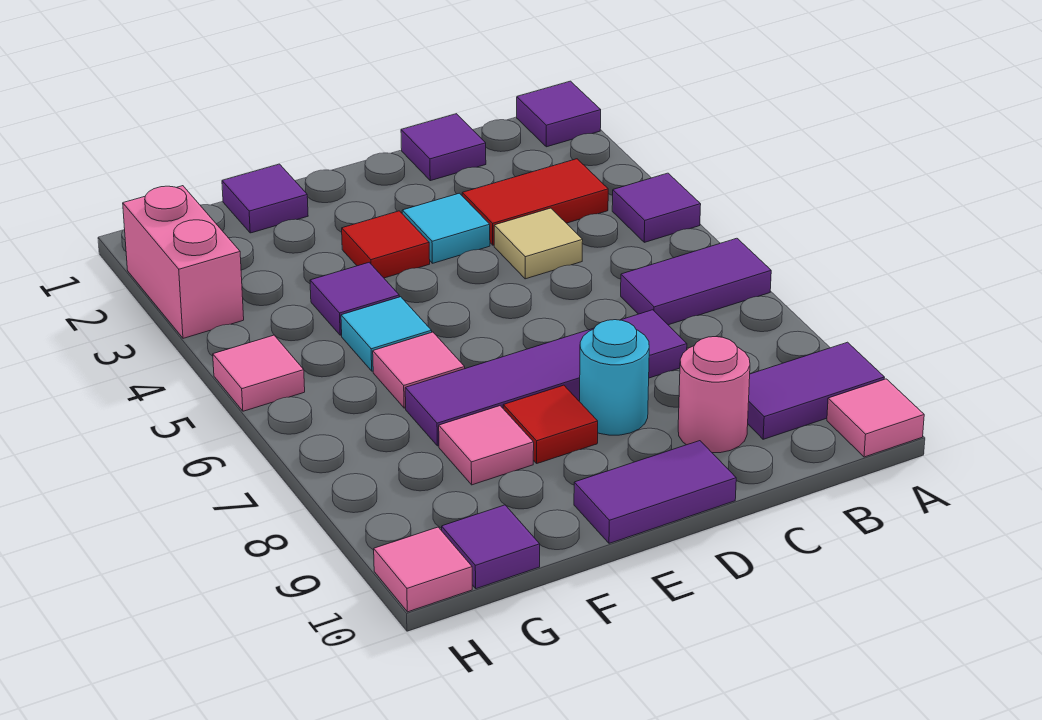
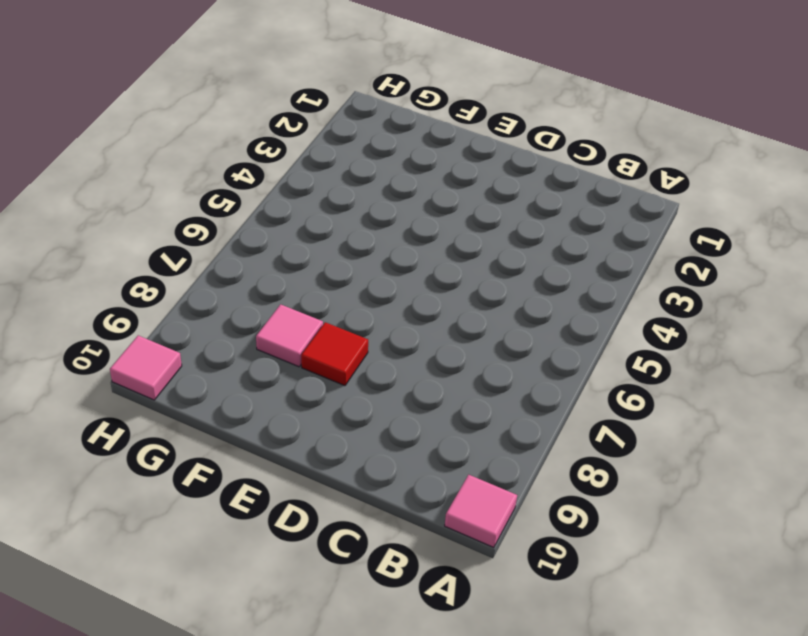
none -> purple 1x1 tile [517,81,601,147]
none -> purple 1x1 tile [612,173,701,242]
none -> purple 1x2 tile [621,238,771,325]

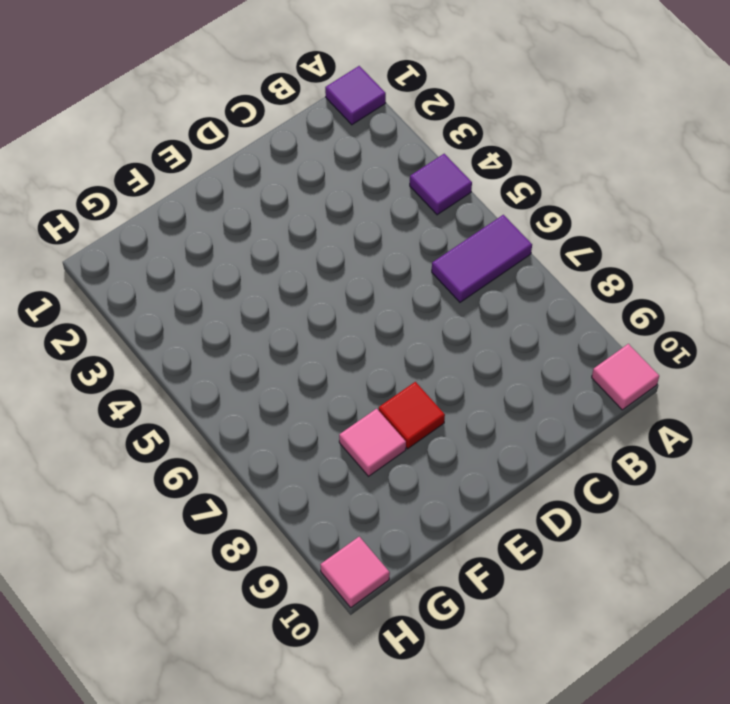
none -> purple 1x2 tile [748,342,885,439]
none -> red 1x2 tile [462,159,608,245]
none -> purple 1x1 tile [401,114,486,181]

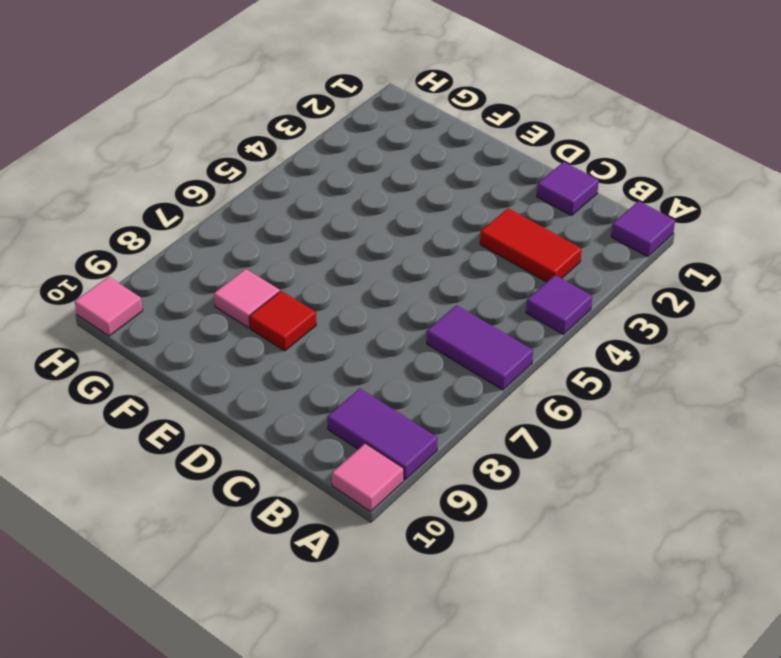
none -> tan 1x1 tile [494,208,583,279]
none -> purple 1x4 tile [405,310,687,446]
none -> pink 1x1 round brick [678,337,750,453]

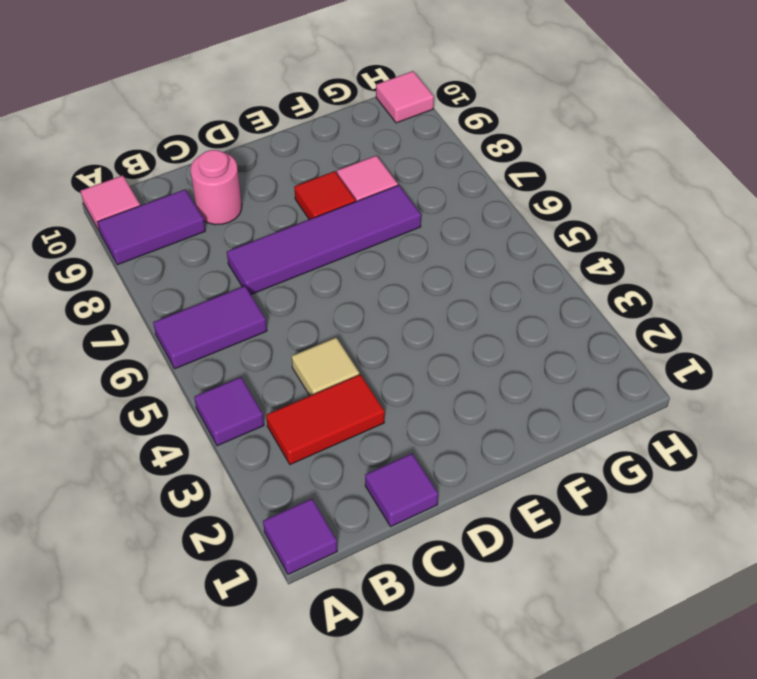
none -> cyan 1x1 tile [402,193,490,263]
none -> cyan 1x1 round brick [580,320,649,435]
none -> purple 1x2 tile [574,441,736,543]

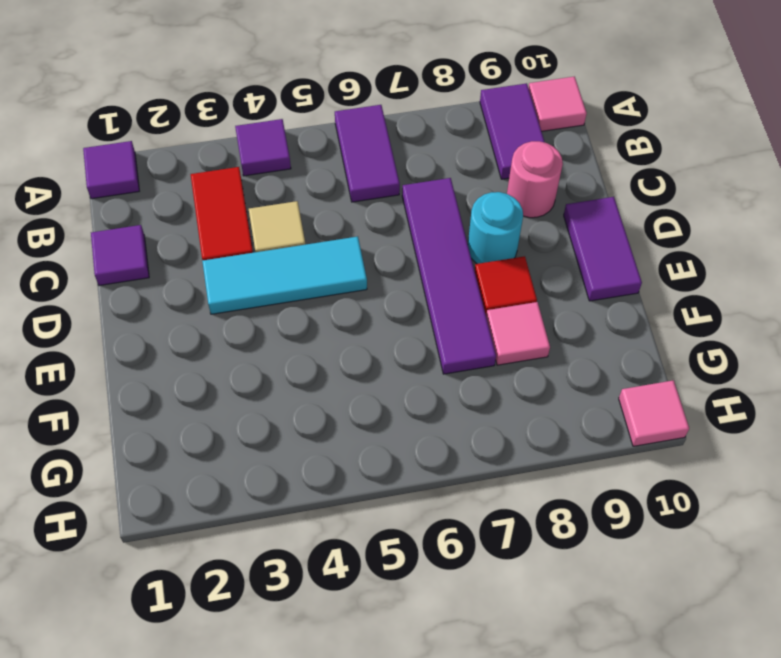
cyan 1x3 tile [202,237,367,314] -> cyan 1x1 tile [402,193,490,263]
none -> red 1x1 tile [342,211,430,278]
none -> purple 1x1 tile [222,164,308,233]
none -> purple 1x1 tile [310,262,399,335]

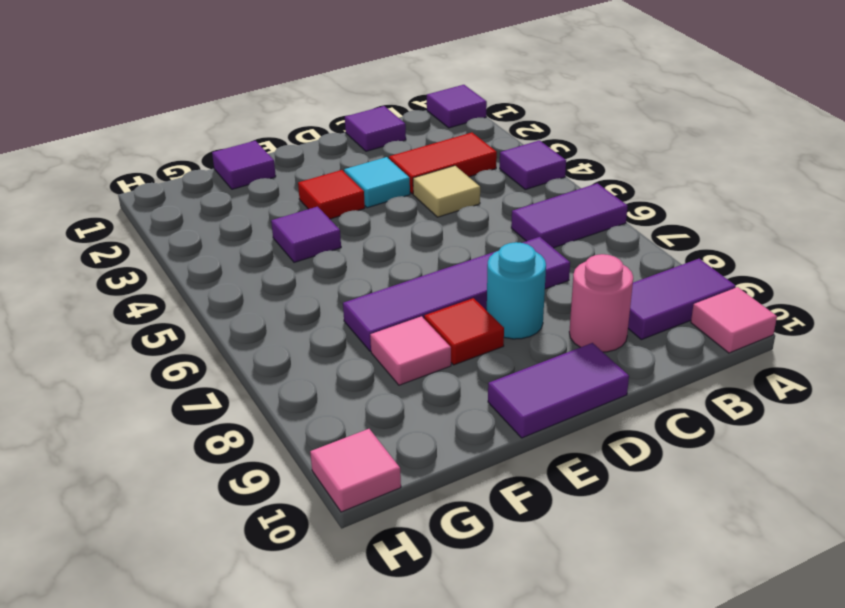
none -> cyan 1x1 tile [341,297,432,371]
none -> pink 1x1 tile [373,332,465,408]
none -> purple 1x1 tile [442,505,540,589]

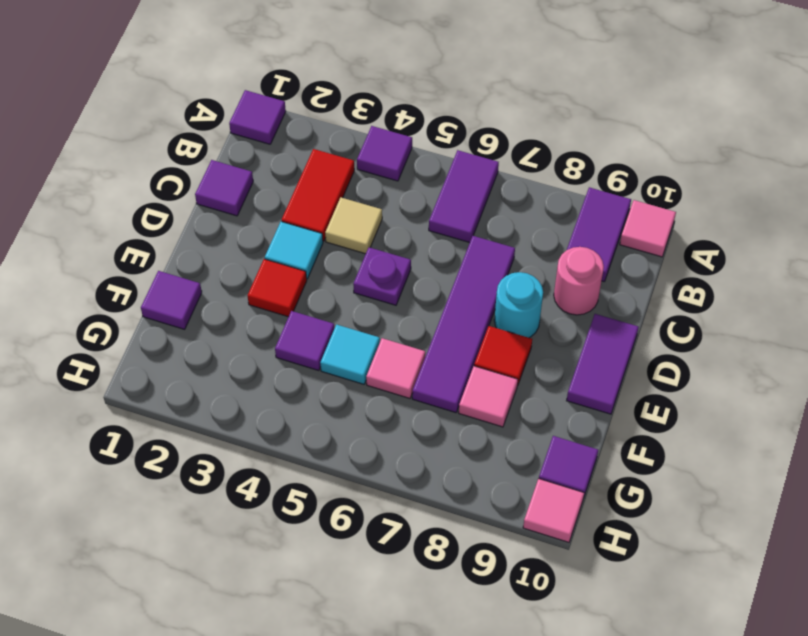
purple 1x1 plate [353,247,411,305] -> none
none -> pink 1x2 brick [123,186,244,338]
none -> pink 1x1 tile [213,335,305,411]

